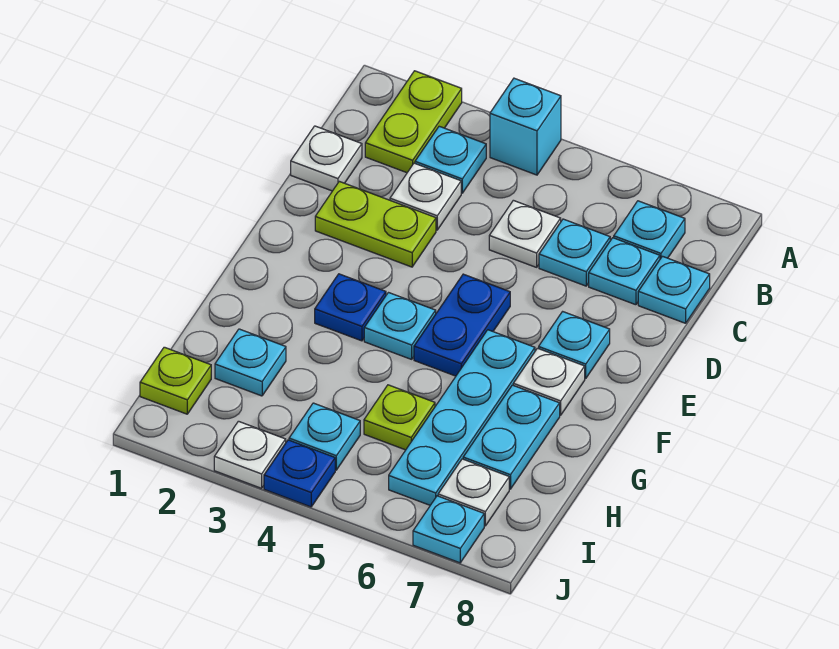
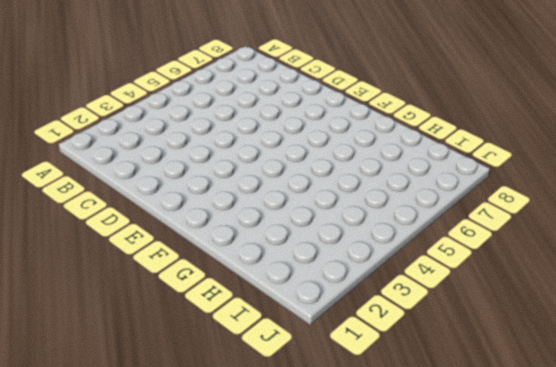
none -> lime 1x2 plate [365,71,462,173]
none -> cyan 1x1 brick [490,78,561,175]
none -> cyan 1x1 plate [415,126,486,193]

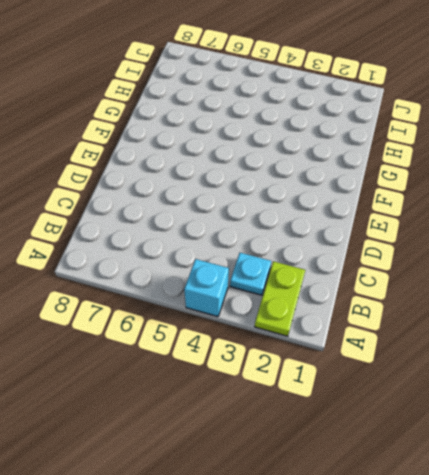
none -> cyan 1x1 plate [614,201,685,259]
none -> white 1x1 plate [291,126,362,191]
none -> white 1x1 plate [390,163,461,230]

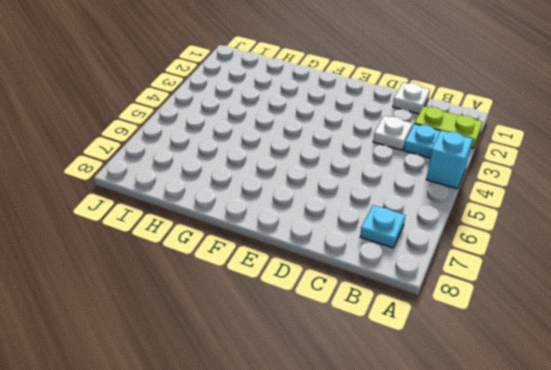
none -> white 1x1 plate [489,200,561,267]
none -> cyan 1x1 plate [539,219,610,286]
none -> cyan 1x1 plate [589,238,660,305]

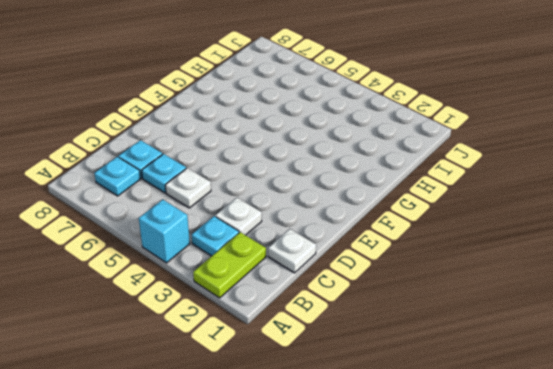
none -> cyan 1x1 plate [638,256,710,323]
none -> lime 1x2 plate [315,181,436,267]
none -> blue 1x2 plate [414,274,510,376]

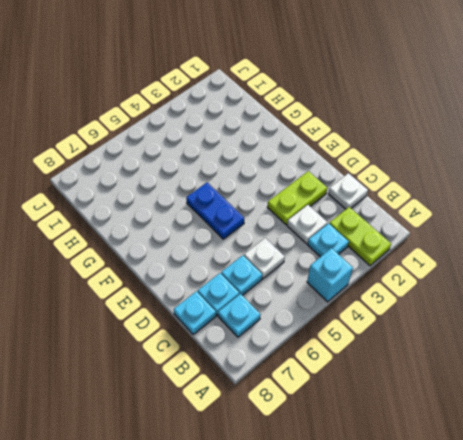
none -> cyan 1x1 plate [539,312,610,378]
none -> blue 1x1 plate [315,274,386,341]
none -> cyan 1x1 plate [364,293,436,359]

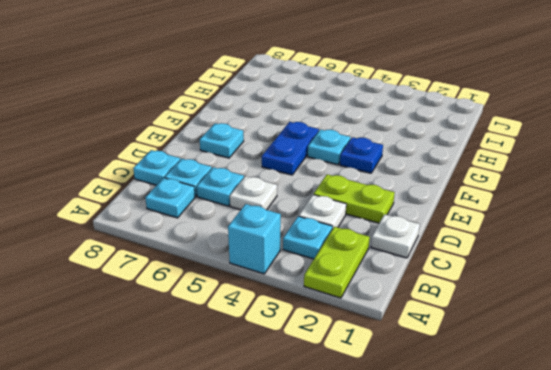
none -> cyan 1x4 plate [389,330,535,505]
none -> white 1x1 plate [513,348,585,415]
none -> cyan 1x2 plate [463,385,560,489]

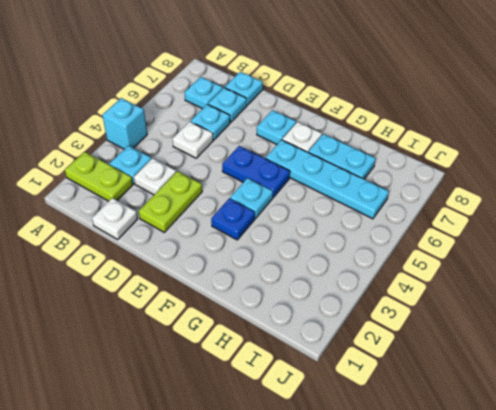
none -> cyan 1x1 plate [215,329,286,396]
none -> lime 1x1 plate [364,385,435,450]
none -> lime 1x1 plate [140,347,211,414]

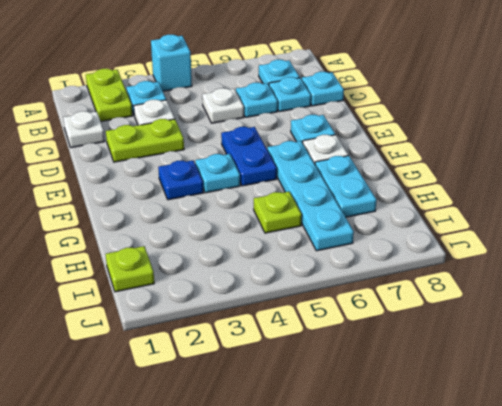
none -> cyan 1x1 plate [215,329,286,396]
none -> cyan 1x1 plate [289,403,360,470]
none -> white 1x1 plate [438,459,509,526]

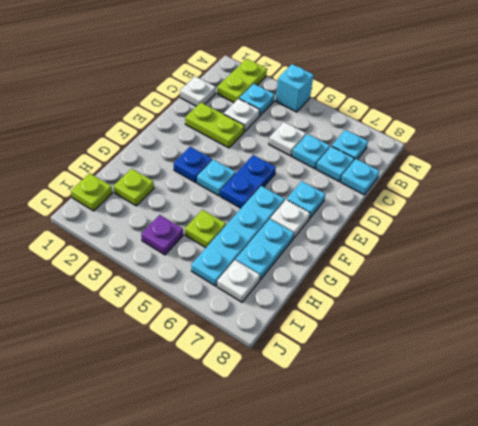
lime 1x1 plate [114,169,154,206] -> cyan 1x1 plate [215,329,286,396]
purple 1x1 plate [141,215,183,255] -> cyan 1x1 plate [289,403,360,470]
none -> white 1x1 plate [214,421,286,488]
none -> blue 1x1 plate [264,440,335,507]
none -> cyan 1x1 plate [413,496,484,563]

